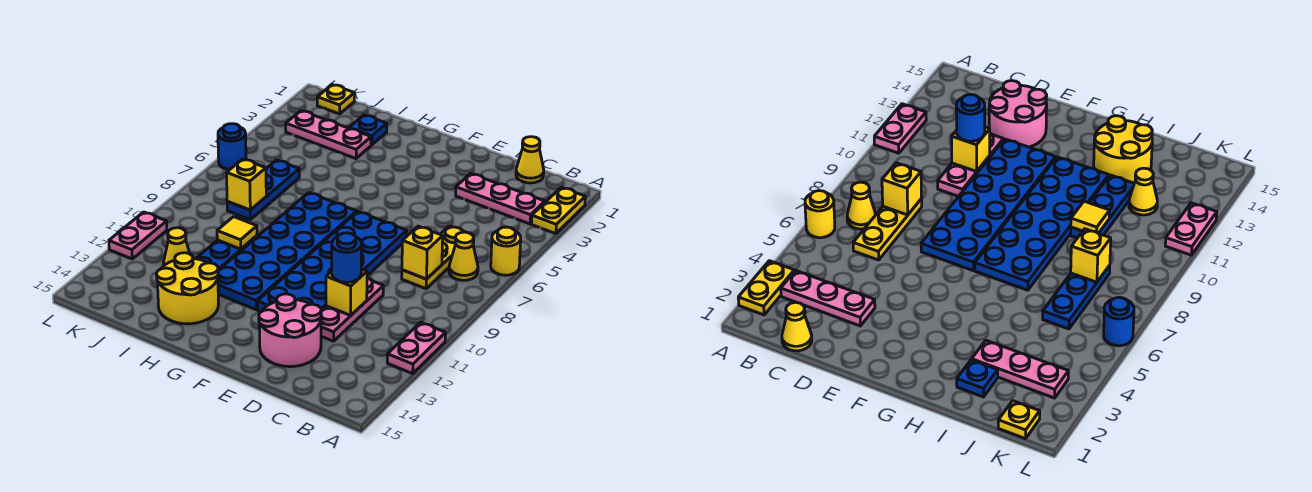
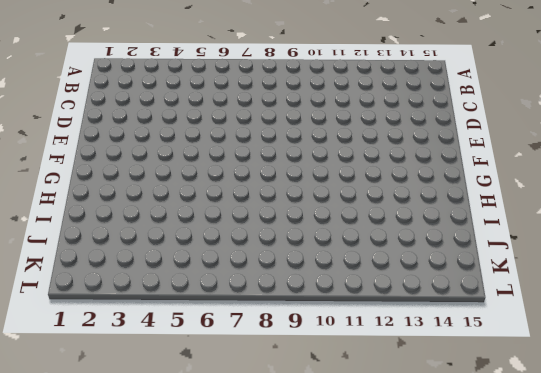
none -> yellow 1x2 plate [531,187,585,234]
none -> yellow 1x1 round brick [491,227,521,275]
none -> pink 1x2 plate [387,322,446,374]

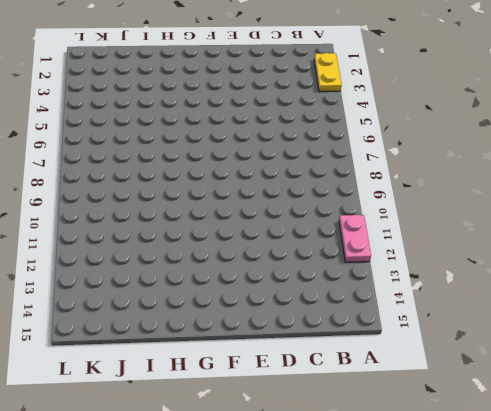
none -> yellow 1x1 round brick [491,227,521,275]
none -> pink 1x3 plate [456,174,545,224]
none -> yellow 1x1 cone [449,232,478,280]

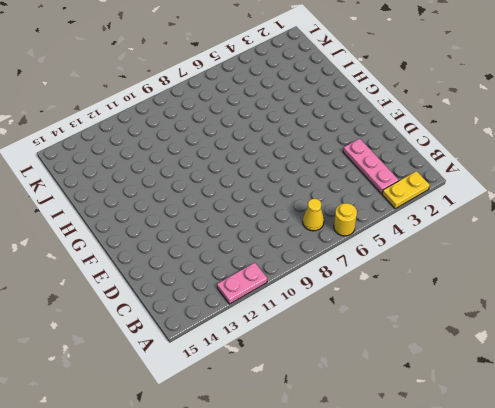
none -> yellow 1x1 cone [516,137,544,183]
none -> yellow 1x3 plate [402,226,474,289]
none -> pink 1x3 plate [321,278,383,341]

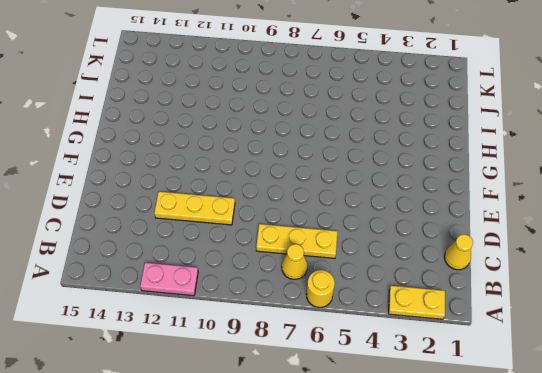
yellow 1x3 plate [154,192,235,225] -> pink 1x3 plate [321,278,383,341]
none -> pink 1x3 plate [456,174,545,224]
none -> pink 2x2 round brick [259,294,321,367]
none -> blue 2x6 plate [257,212,407,312]

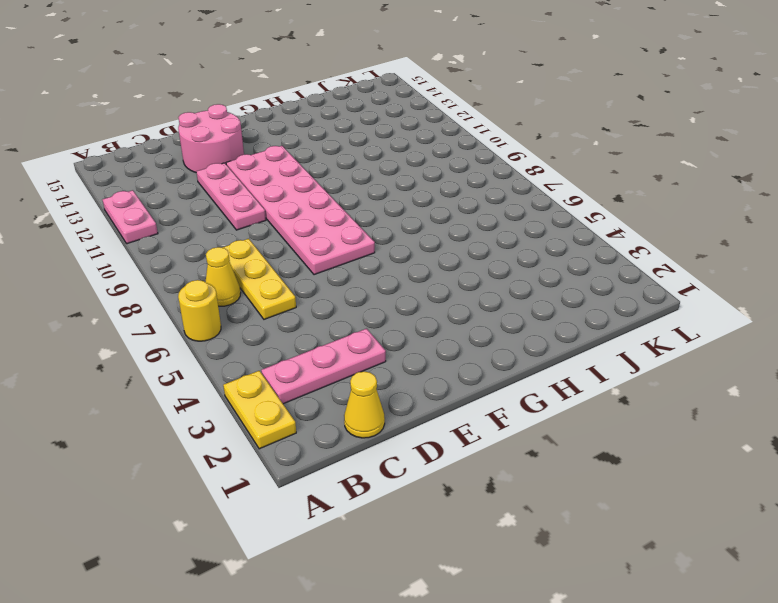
pink 2x6 plate [226,146,375,275] -> blue 2x6 plate [257,212,407,312]
none -> blue 2x6 plate [218,193,357,310]
none -> yellow 2x2 round brick [156,253,219,324]
none -> blue 1x1 plate [349,115,387,145]

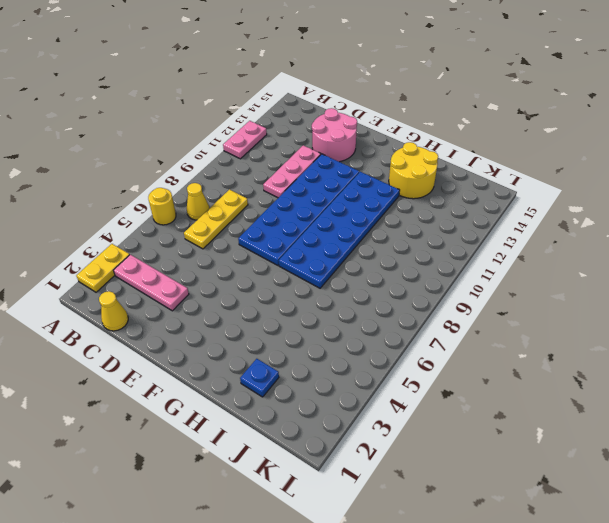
none -> pink 1x3 plate [286,111,371,159]
none -> blue 1x3 plate [196,236,257,270]
none -> blue 1x3 plate [227,160,299,220]

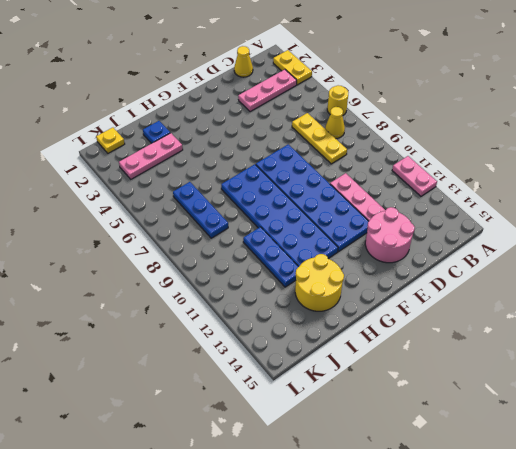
none -> yellow 1x1 cone [163,228,190,265]
none -> blue 1x1 round brick [218,124,246,169]
none -> pink 1x2 plate [109,212,167,259]

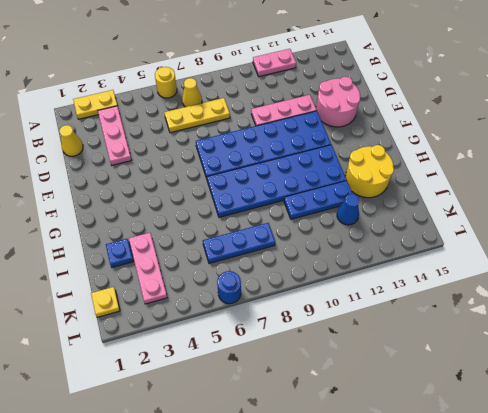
blue 1x1 cone [337,194,359,225] -> yellow 1x1 cone [163,228,190,265]
none -> pink 1x2 plate [109,212,167,259]
none -> yellow 1x1 brick [402,226,443,279]
none -> yellow 1x1 brick [326,269,367,315]

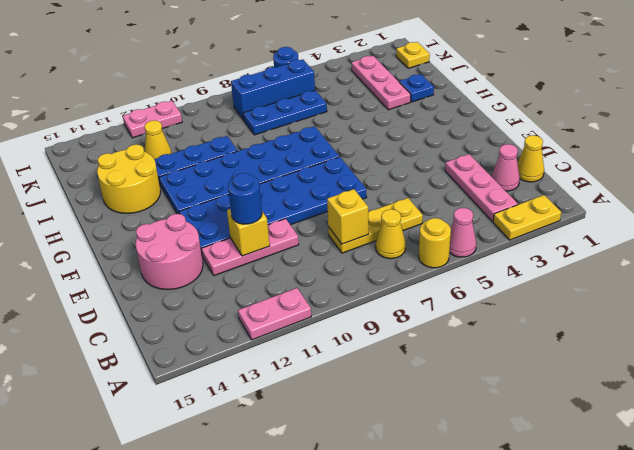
pink 1x1 cone [449,208,476,257] -> none
pink 1x1 cone [491,144,520,191] -> none
blue 1x3 brick [231,59,315,120] -> none
none -> yellow 1x1 tile [217,217,257,249]
none -> yellow 1x1 brick [226,159,266,210]

